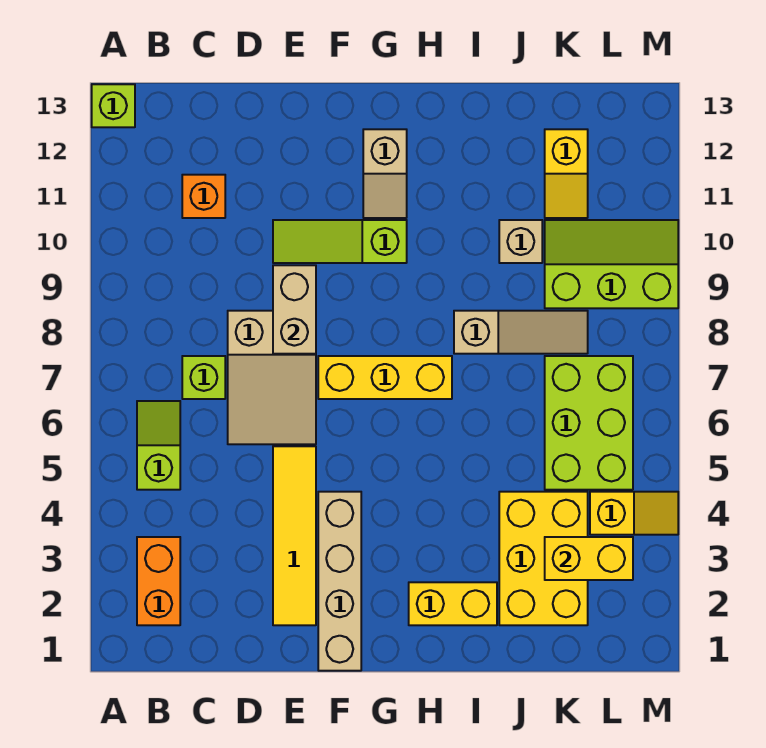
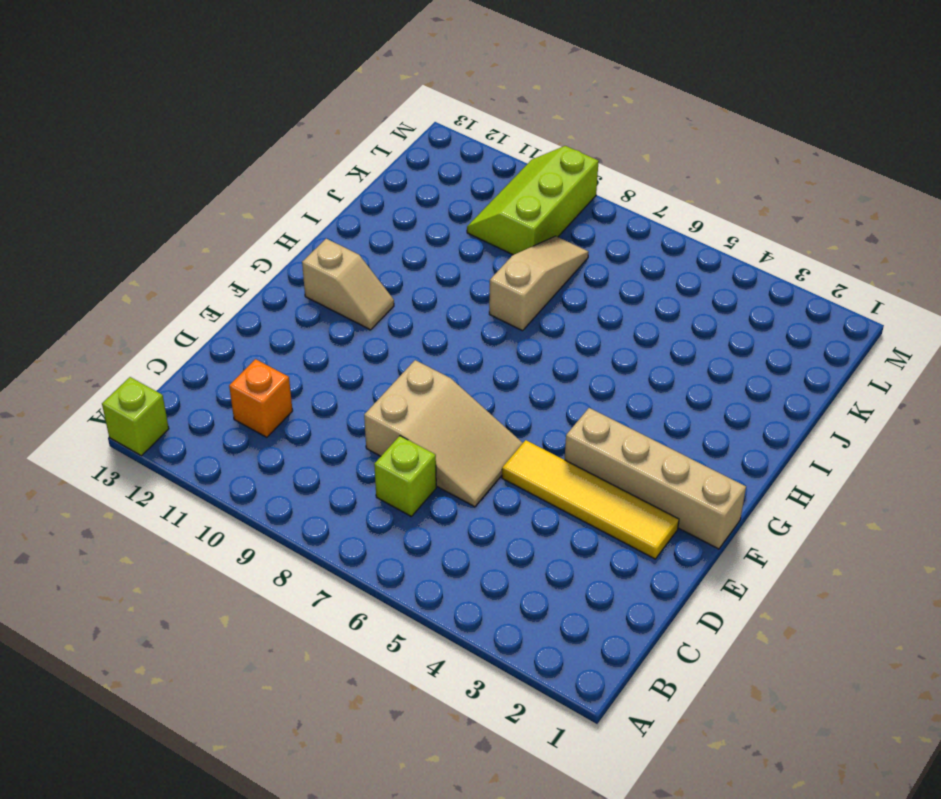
none -> orange 1x2 brick [137,537,180,625]
none -> lime 1x2 slope [137,401,180,490]
none -> lime 1x3 slope [273,220,407,263]

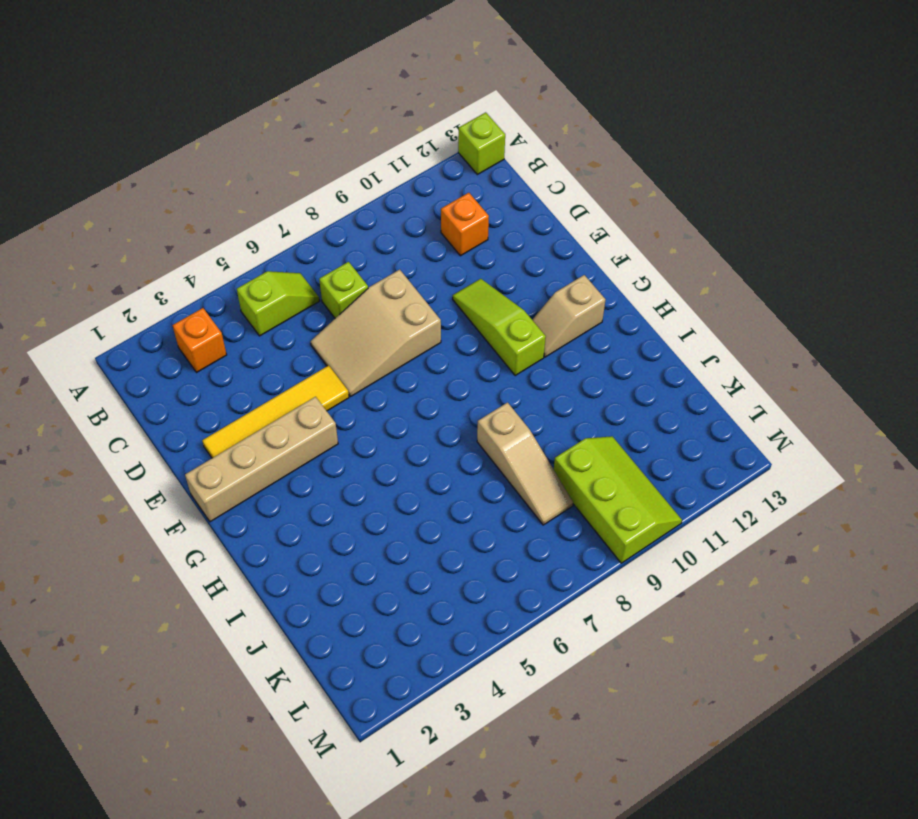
orange 1x1 brick [173,308,227,372] -> orange 1x2 brick [137,537,180,625]
none -> yellow 1x3 brick [318,356,452,399]
none -> yellow 1x2 brick [409,582,497,625]
none -> yellow 2x3 brick [499,492,588,625]

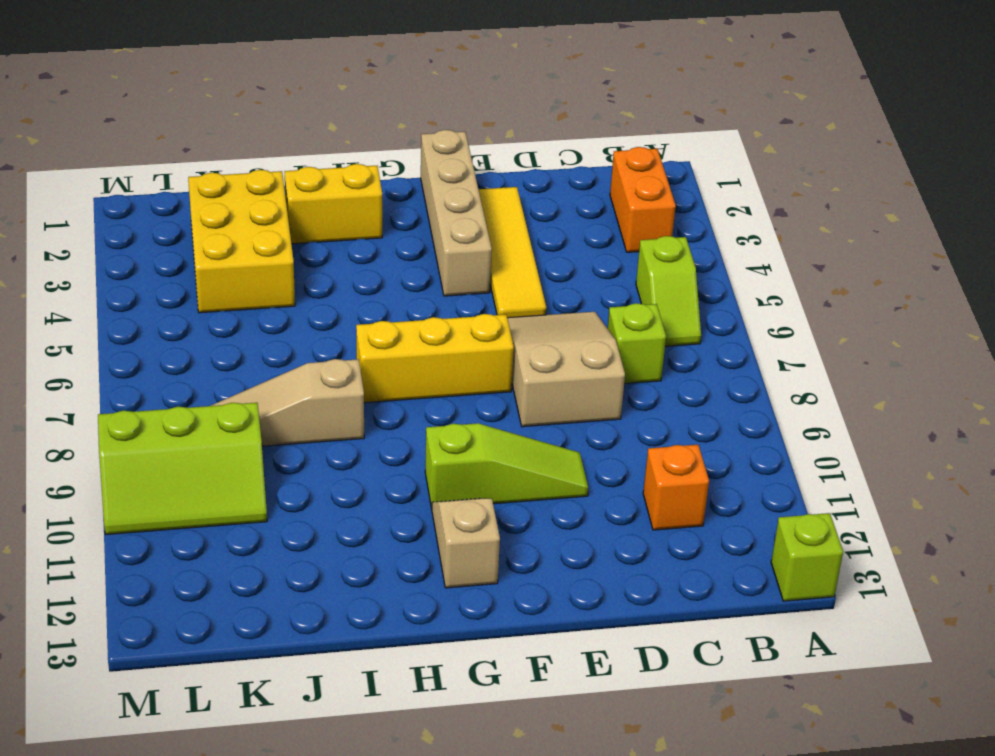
none -> tan 1x1 brick [499,220,542,263]
none -> lime 2x3 brick [545,356,633,490]
none -> yellow 1x2 slope [545,129,588,218]

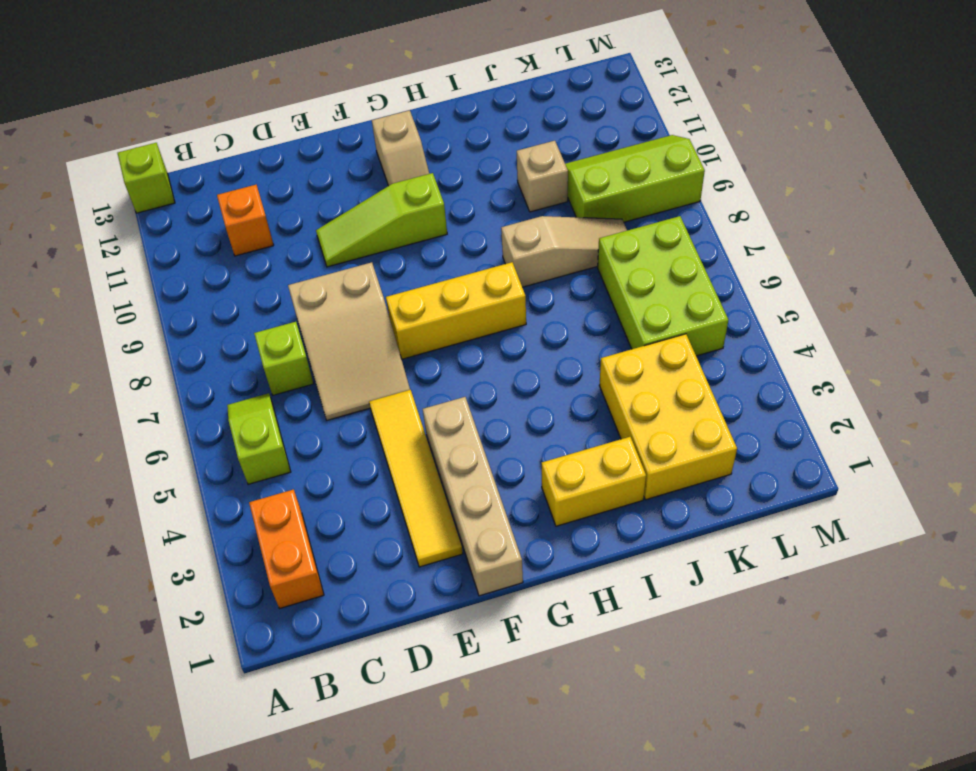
none -> yellow 1x2 slope [545,129,588,218]
none -> yellow 1x2 slope [590,492,678,535]
none -> tan 1x2 brick [273,265,316,354]

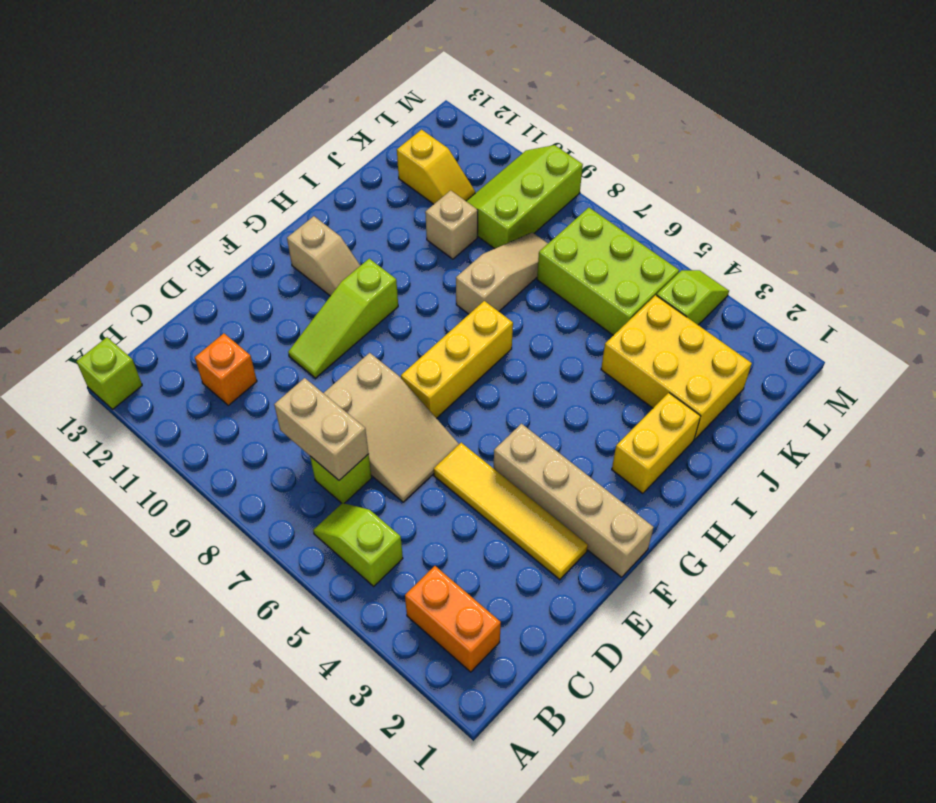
tan 1x2 brick [274,378,369,480] -> tan 1x2 brick moved to [273,265,316,354]
lime 1x2 slope [657,270,729,325] -> yellow 1x2 slope [590,492,678,535]
none -> yellow 1x2 brick [545,537,633,580]

